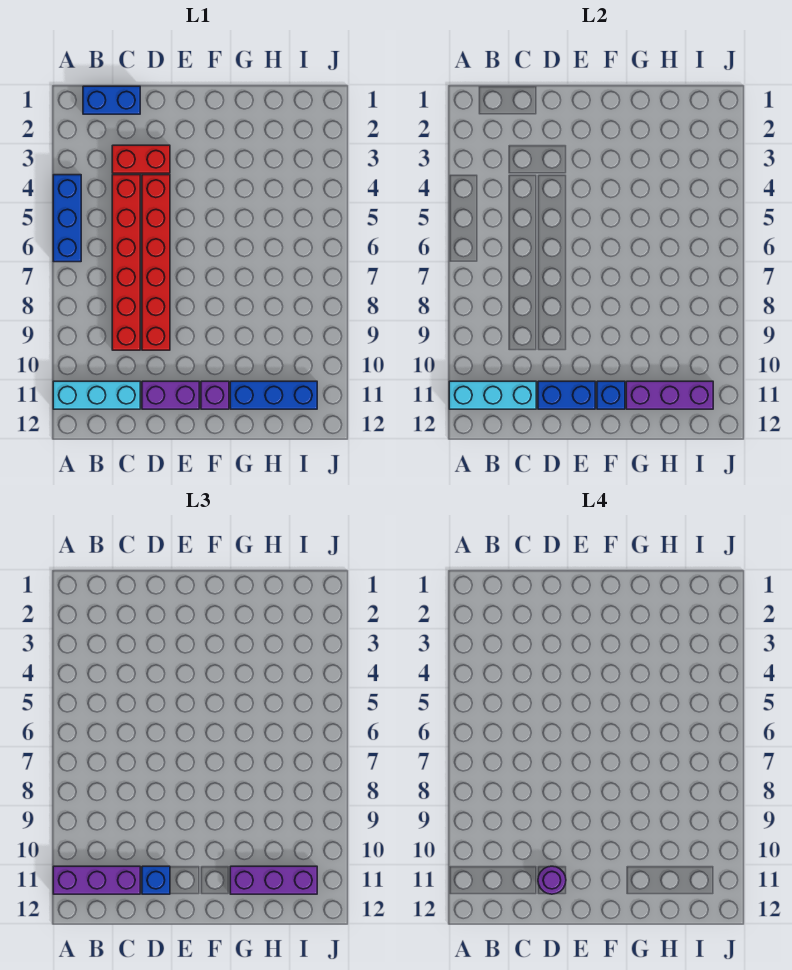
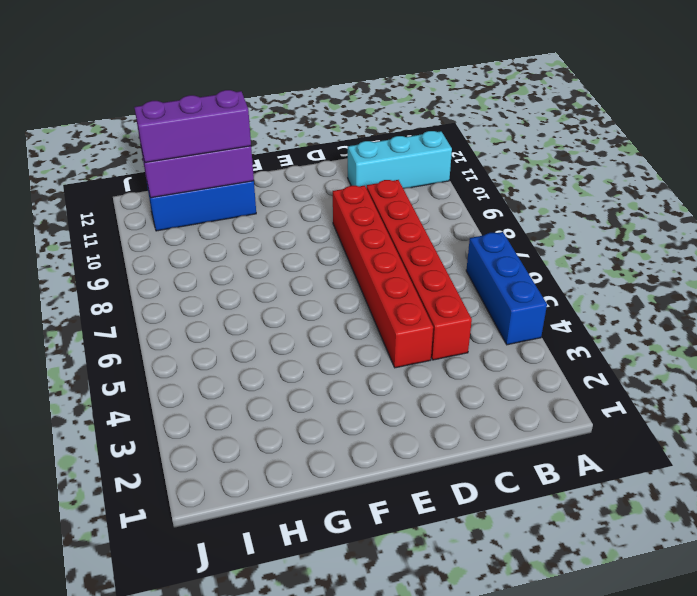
none -> blue 1x2 brick [83,86,140,114]
none -> red 1x2 brick [112,145,170,173]
none -> purple 1x2 brick [142,381,199,409]

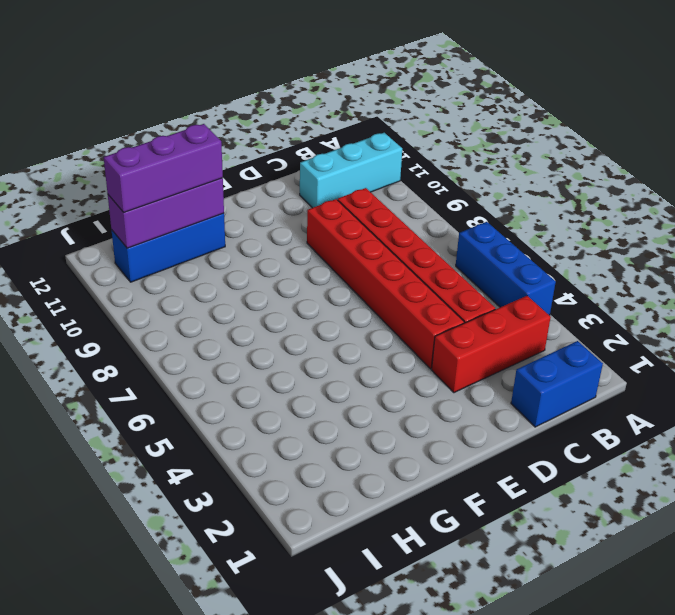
red 1x3 brick [432,296,551,393] -> red 1x2 brick [112,145,170,173]
none -> purple 1x2 brick [142,381,199,409]
none -> purple 1x1 brick [201,381,229,409]
none -> cyan 1x3 brick [449,381,536,409]

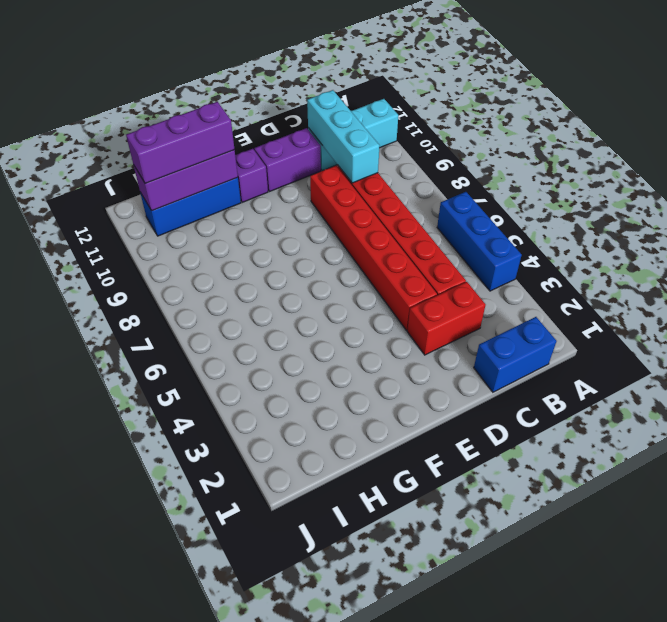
cyan 1x3 brick [307,90,380,183] -> cyan 1x3 brick turned to [449,381,536,409]
none -> blue 1x2 brick [538,381,595,409]
none -> blue 1x1 brick [597,381,625,409]
none -> purple 1x3 brick [53,866,140,894]

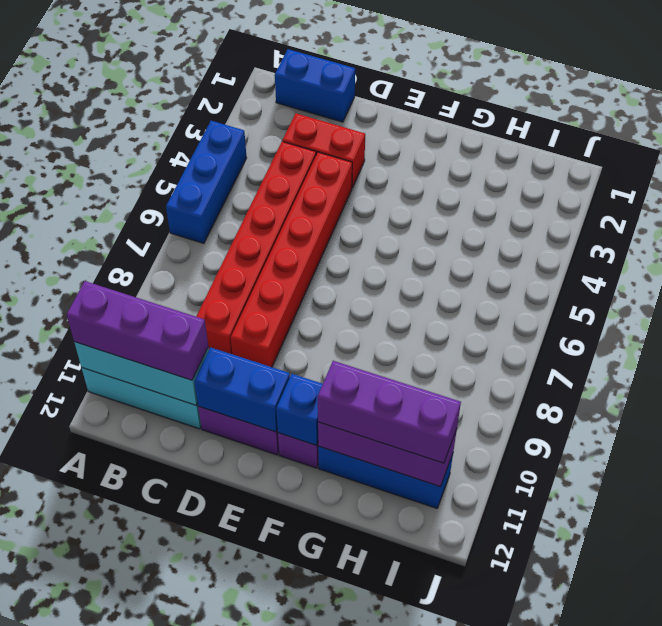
none -> blue 1x1 brick [142,866,170,894]
none -> purple 1x1 round brick [538,866,566,894]

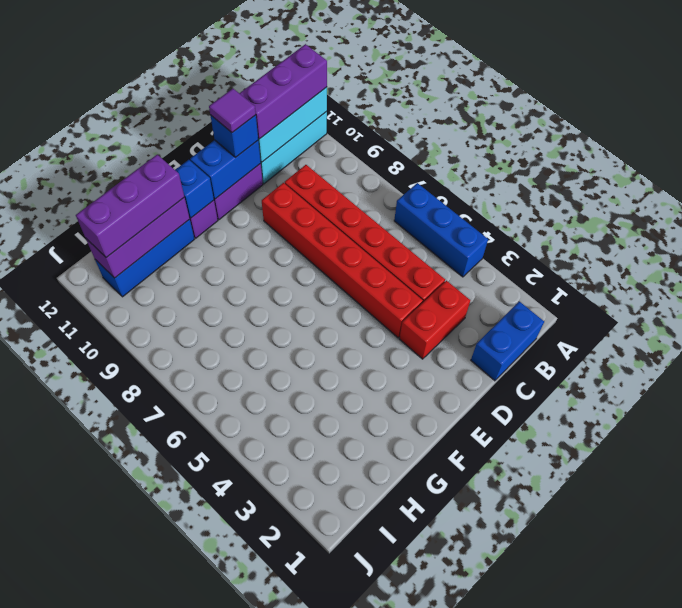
purple 1x1 tile [209,89,256,133] -> purple 1x1 round brick [538,866,566,894]

